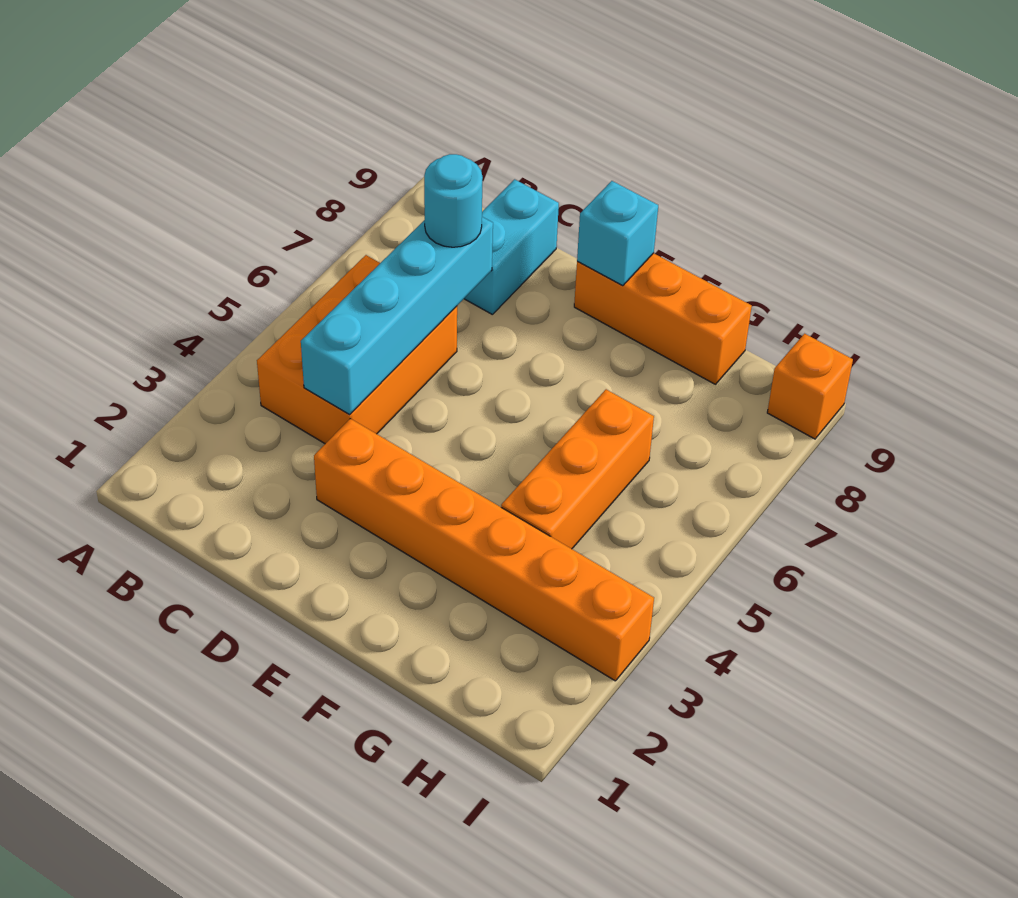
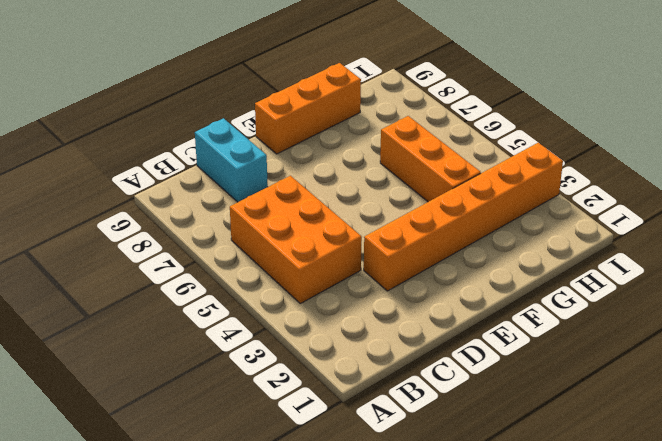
none -> orange 1x1 brick [767,334,853,439]
none -> cyan 1x4 brick [301,217,493,414]

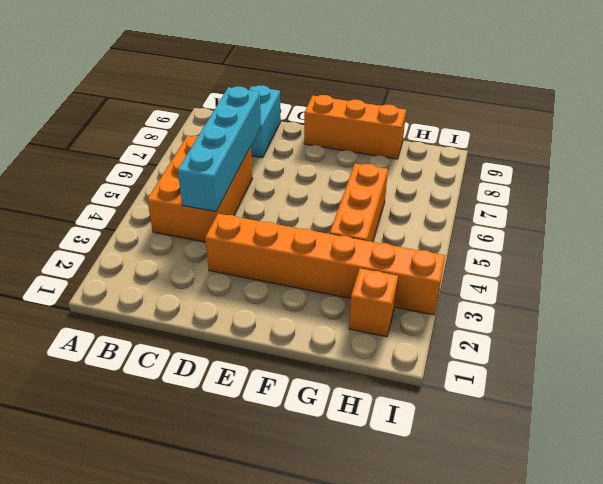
orange 1x1 brick [349,268,398,337] -> orange 1x1 brick moved to [767,334,853,439]
none -> cyan 1x1 brick [577,181,658,286]
none -> cyan 1x1 round brick [424,154,483,247]

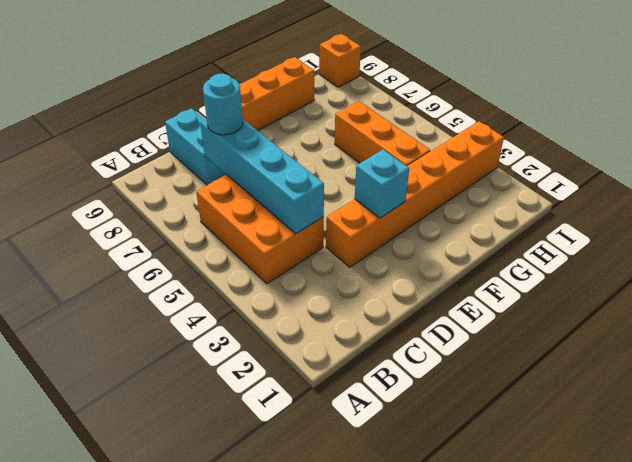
cyan 1x1 brick [355,150,409,218] -> cyan 1x1 brick moved to [577,181,658,286]

